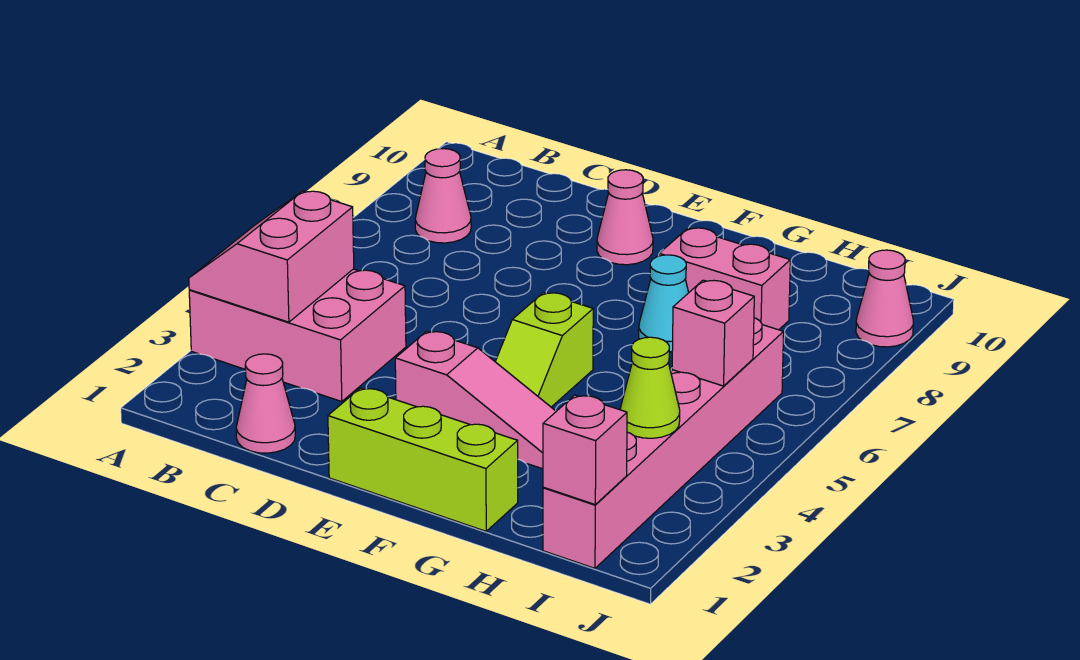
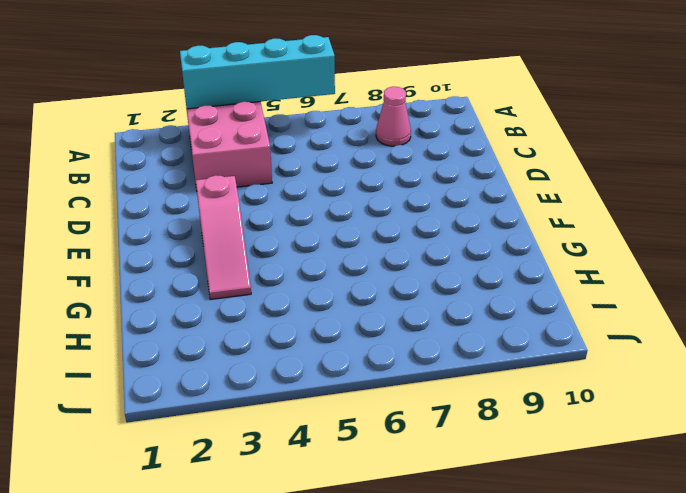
cyan 1x4 brick [180,35,335,109] -> pink 2x2 slope [189,191,354,322]
none -> pink 1x1 cone [236,354,295,453]
none -> lime 1x3 brick [328,388,518,531]
none -> pink 1x1 cone [597,170,653,265]

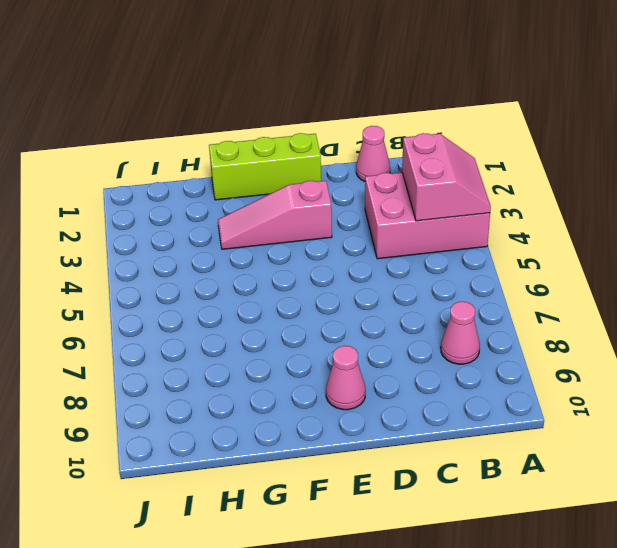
none -> lime 1x2 slope [495,293,593,407]
none -> cyan 1x1 cone [639,255,689,352]
none -> pink 1x2 brick [659,228,790,330]

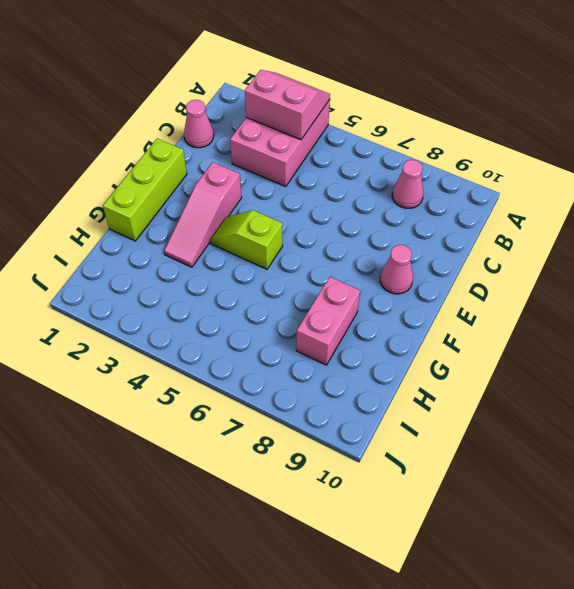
none -> cyan 1x1 cone [639,255,689,352]
none -> pink 1x6 brick [543,318,784,568]
none -> pink 1x1 cone [856,250,913,347]

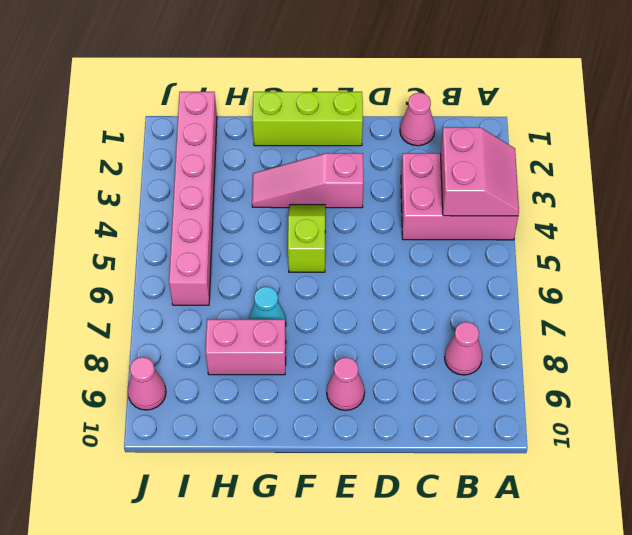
none -> pink 1x1 brick [543,395,627,504]
none -> lime 1x1 cone [620,337,680,438]
none -> pink 1x1 brick [672,280,754,386]

